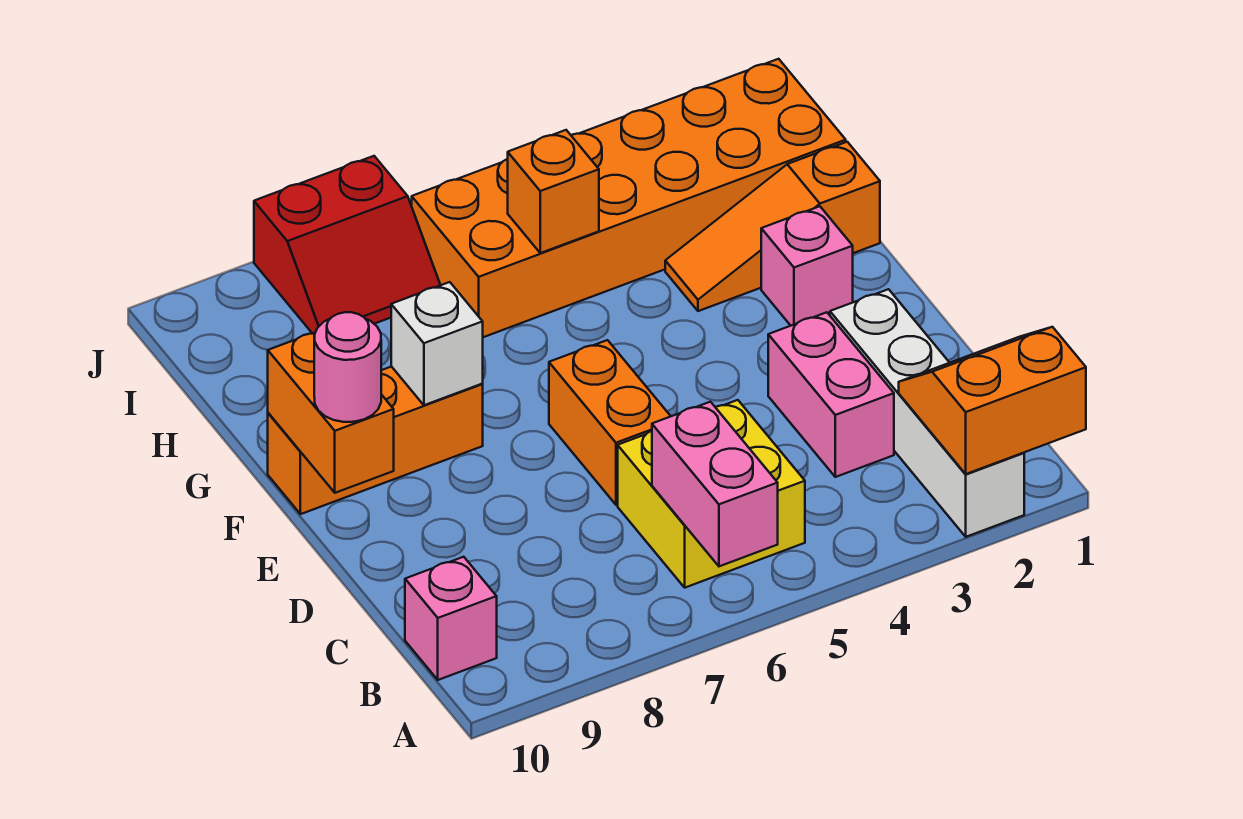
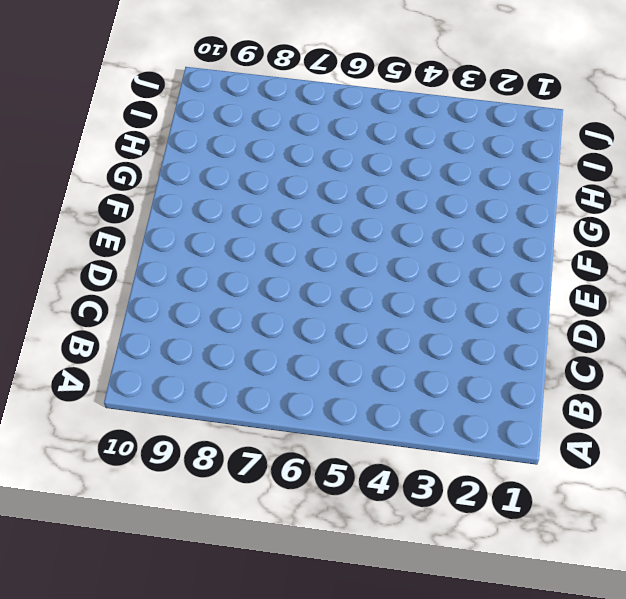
none -> white 1x4 brick [830,289,1024,537]
none -> yellow 2x2 brick [618,400,805,588]
none -> pink 1x1 brick [405,557,497,680]

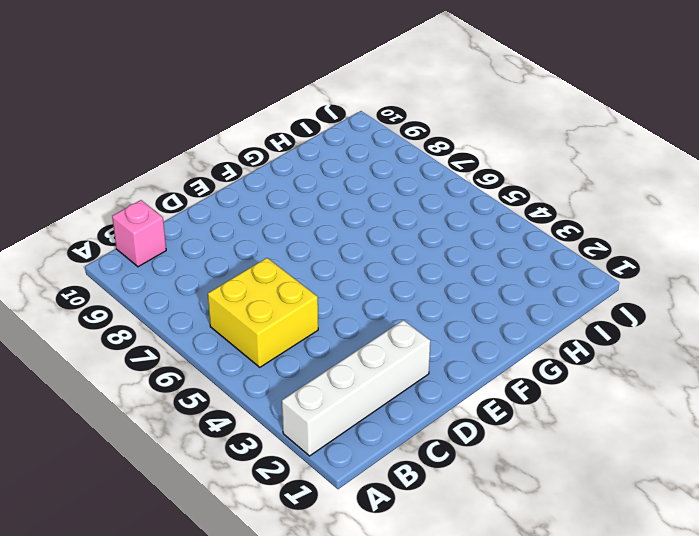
none -> pink 1x2 brick [768,312,894,477]
none -> orange 1x2 brick [549,340,671,505]
none -> pink 1x1 brick [761,206,853,326]

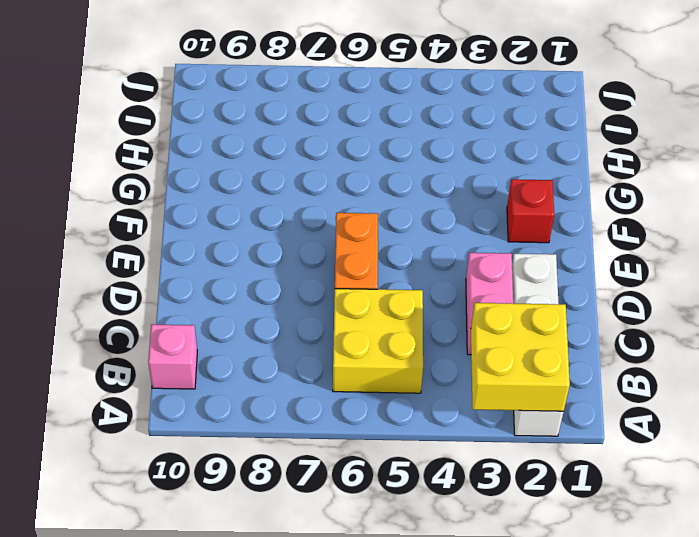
yellow 2x2 brick [471,303,570,411] -> orange 2x2 slope [899,327,1086,474]
red 1x1 brick [507,179,554,243] -> pink 1x1 brick [761,206,853,326]
none -> orange 1x3 brick [268,366,483,514]
none -> orange 1x3 slope [665,142,880,311]
none -> orange 2x6 brick [412,59,846,337]

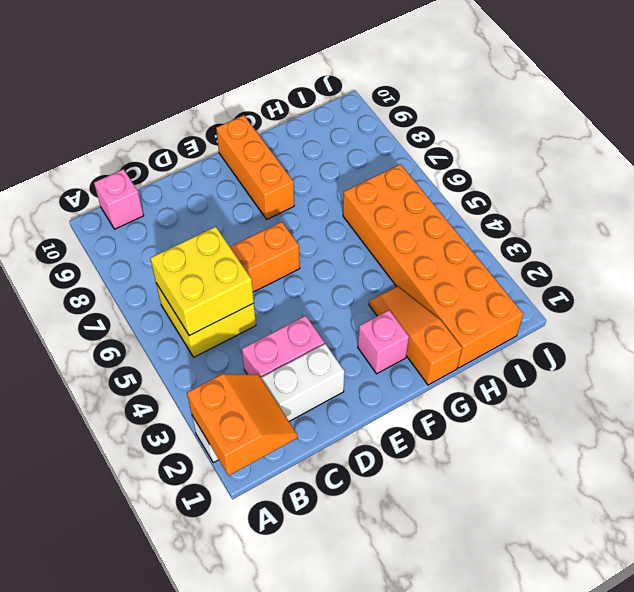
yellow 2x2 brick [150,227,254,336] -> pink 1x2 brick [652,402,778,566]
none -> red 2x2 slope [254,156,440,333]
none -> orange 1x2 brick [268,333,394,493]
none -> white 1x1 brick [391,282,483,405]

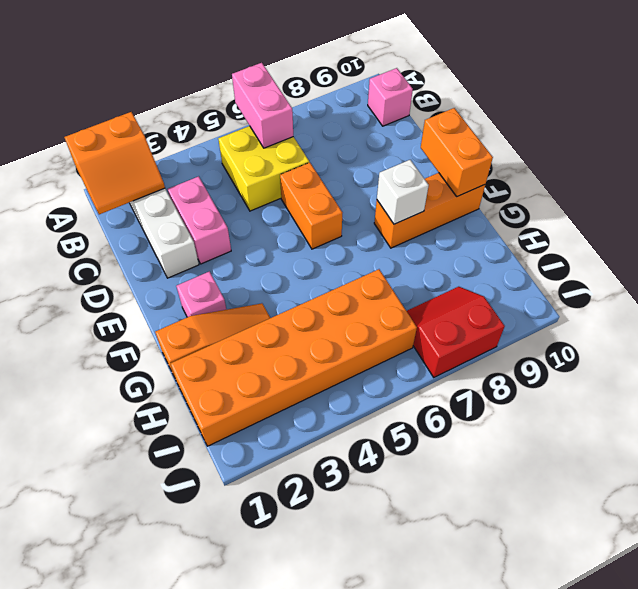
none -> orange 1x1 brick [508,130,599,253]
none -> pink 1x1 round brick [314,312,381,422]

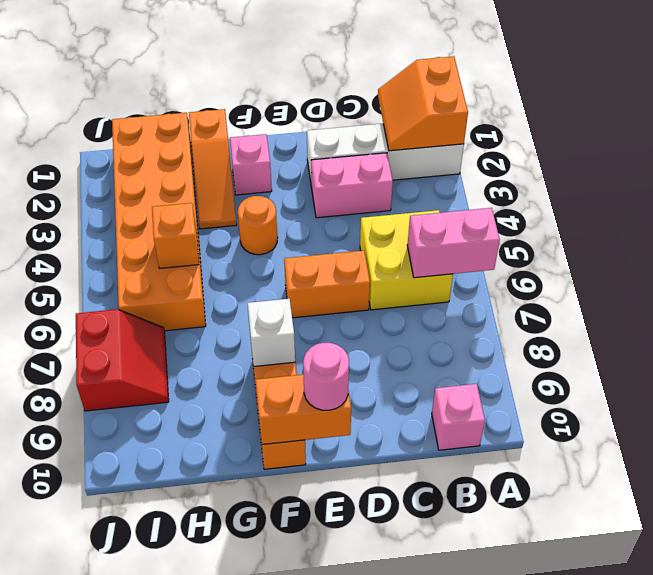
orange 1x1 round brick [238,196,278,255] -> none

